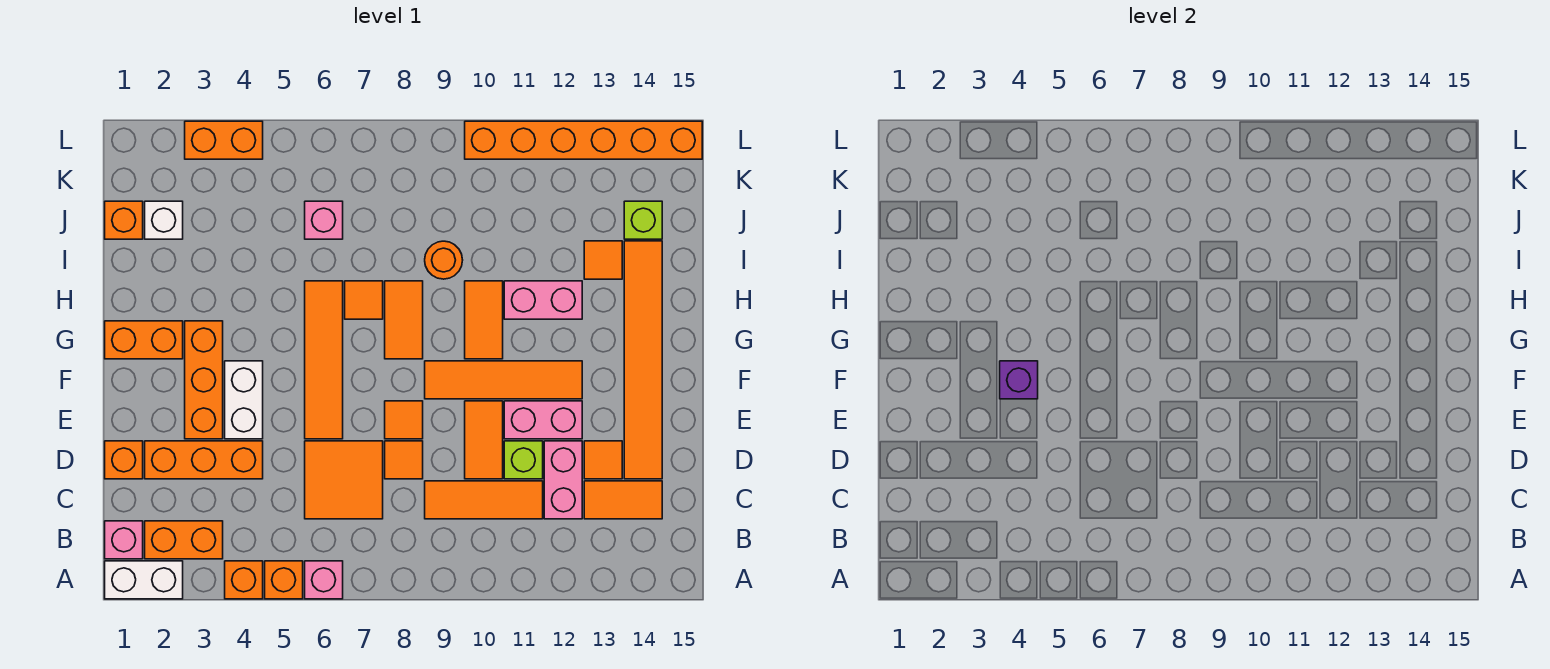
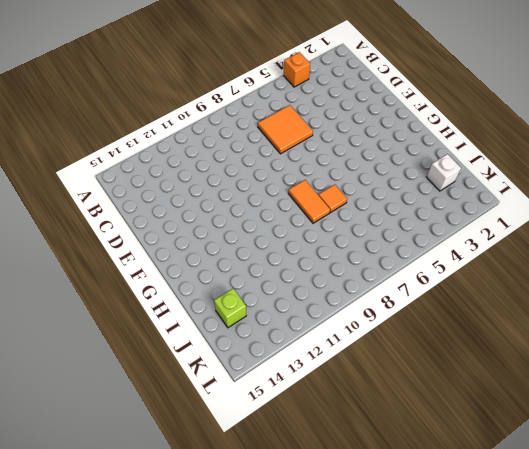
none -> white 1x2 brick [105,561,183,599]
none -> orange 1x1 brick [265,561,303,599]
none -> pink 1x1 brick [305,561,343,599]
none -> pink 1x1 brick [105,521,143,559]

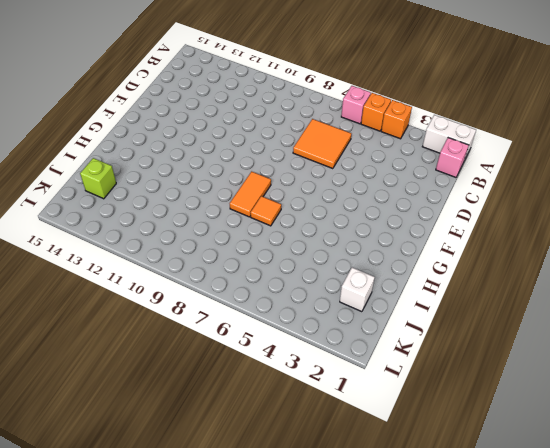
none -> orange 1x2 brick [145,521,223,559]
none -> orange 1x3 tile [425,481,543,519]
none -> pink 1x2 brick [544,441,582,519]
none -> orange 1x2 tile [584,481,662,519]

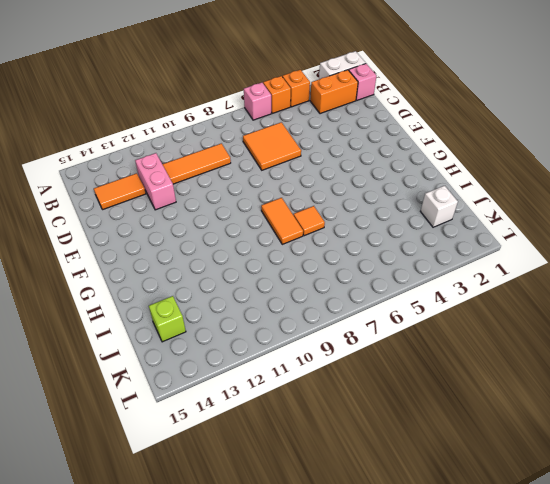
none -> orange 1x1 brick [105,441,143,479]
none -> orange 1x3 brick [145,441,263,479]
none -> orange 1x1 tile [385,441,423,479]
none -> orange 1x2 tile [465,401,503,479]

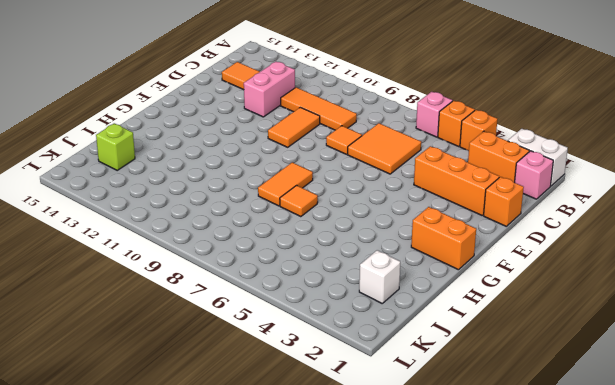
none -> lime 1x1 brick [504,441,543,479]
none -> orange 1x1 tile [584,441,622,479]
none -> orange 1x6 tile [624,241,662,479]
none -> orange 1x3 brick [185,321,223,439]

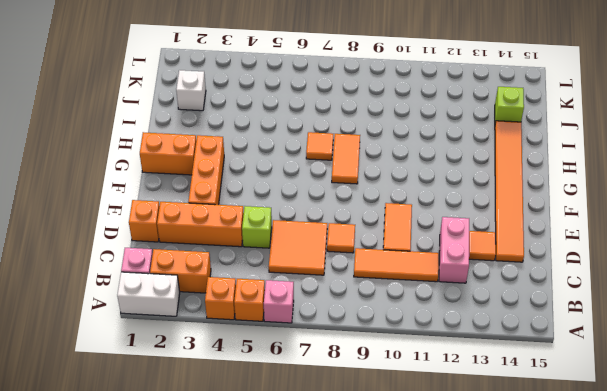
lime 1x1 brick [242,206,272,248] -> lime 1x1 brick moved to [504,441,543,479]
none -> orange 1x2 tile [584,481,662,519]
none -> white 1x2 brick [225,361,263,439]
none -> orange 1x4 tile [305,281,343,439]
none -> orange 1x1 tile [385,401,423,439]

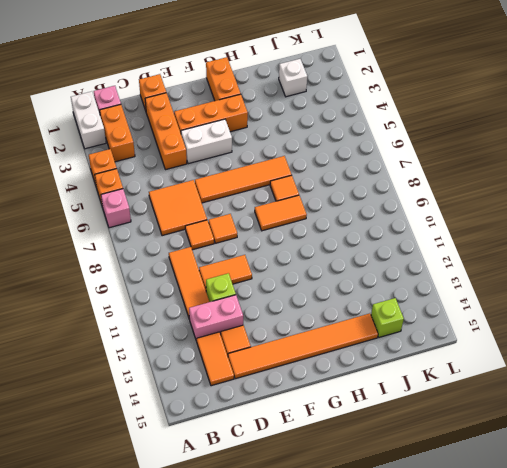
none -> pink 1x2 brick [504,401,582,439]
none -> orange 1x4 tile [425,361,582,399]
none -> orange 1x2 tile [465,281,503,359]
none -> pink 1x2 brick [504,281,582,319]

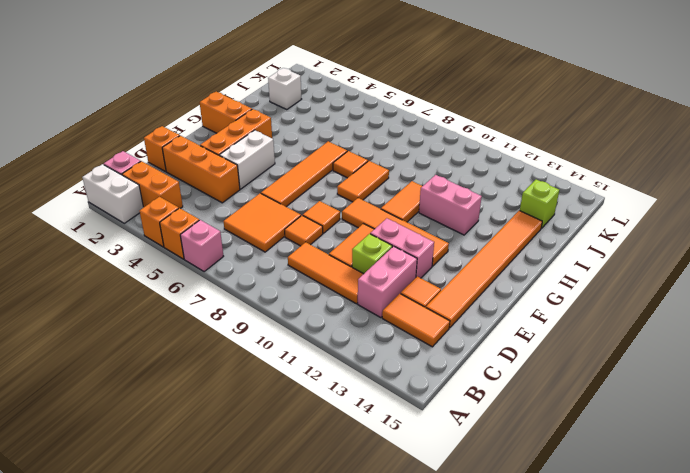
none -> orange 1x1 round brick [425,241,463,279]
none -> orange 1x1 tile [584,241,622,279]
none -> orange 1x1 brick [105,201,143,239]
none -> pink 1x1 brick [305,201,343,239]

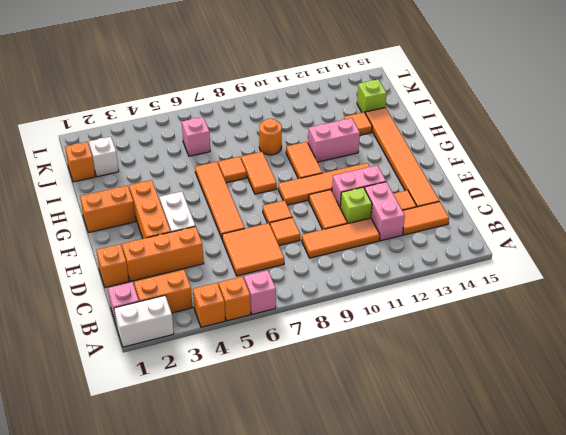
none -> orange 1x2 brick [185,121,263,159]
none -> orange 1x6 brick [465,121,702,159]
none -> purple 1x1 brick [1000,361,1038,399]

